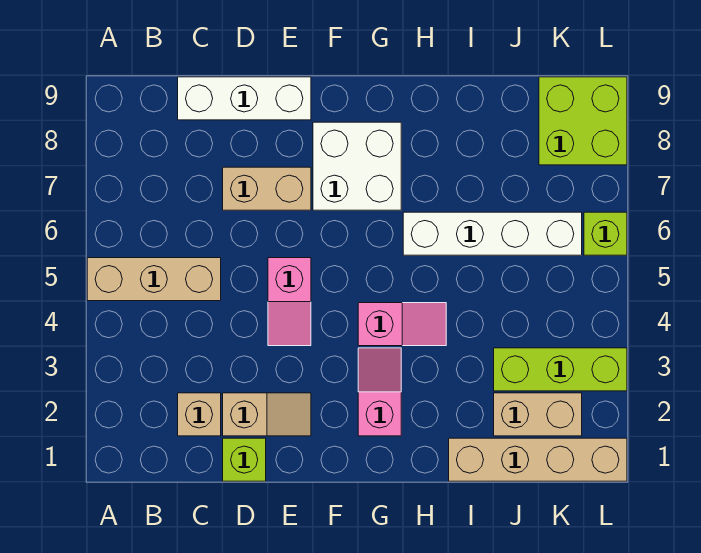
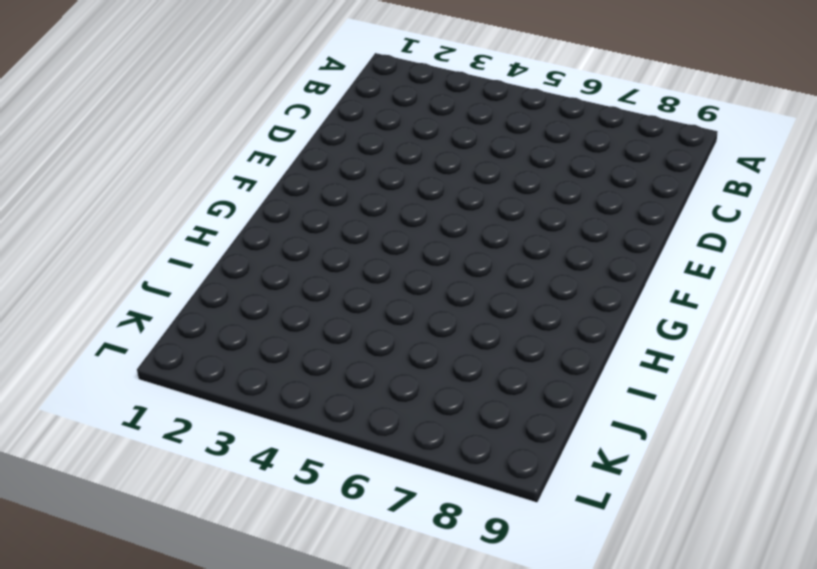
none -> tan 1x3 brick [87,258,221,301]
none -> tan 1x1 brick [178,393,221,436]
none -> white 1x3 brick [178,77,311,120]

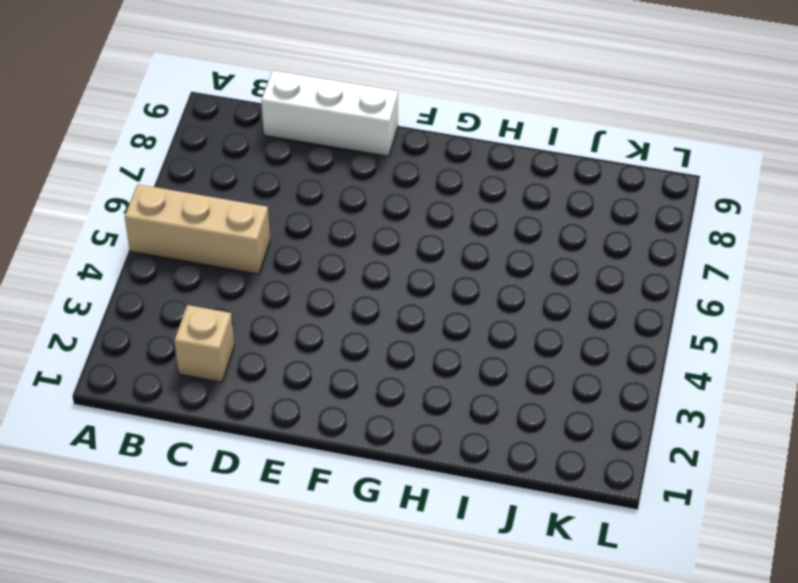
none -> lime 1x1 brick [223,438,266,481]
none -> tan 1x2 slope [223,393,311,436]
none -> tan 1x2 brick [223,167,311,210]

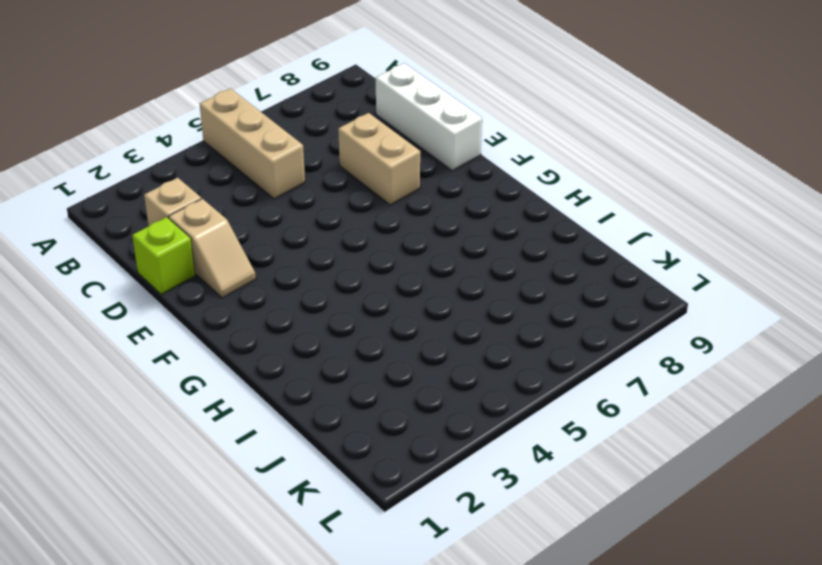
none -> pink 1x2 slope [268,258,311,346]
none -> white 2x2 brick [313,122,401,210]
none -> pink 1x2 slope [358,348,401,436]

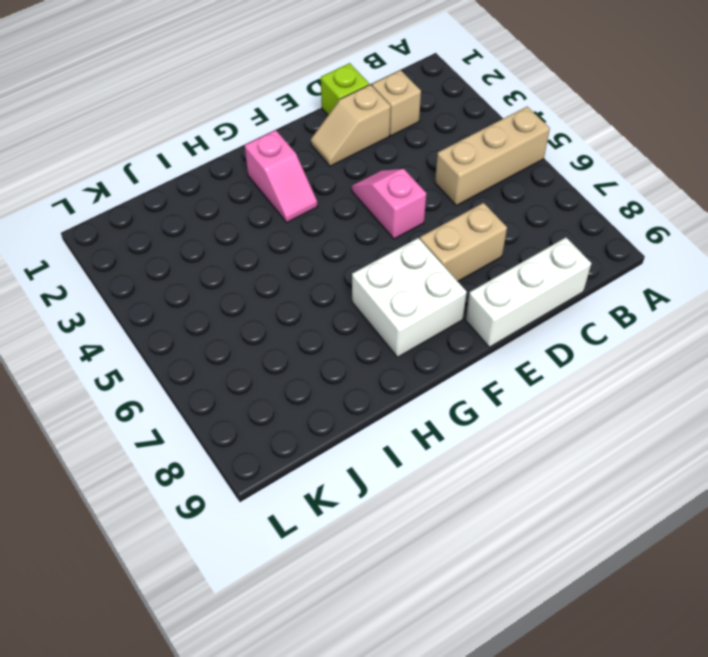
none -> pink 1x2 slope [358,303,446,346]
none -> white 1x4 brick [403,212,582,255]
none -> tan 1x4 brick [449,438,627,481]

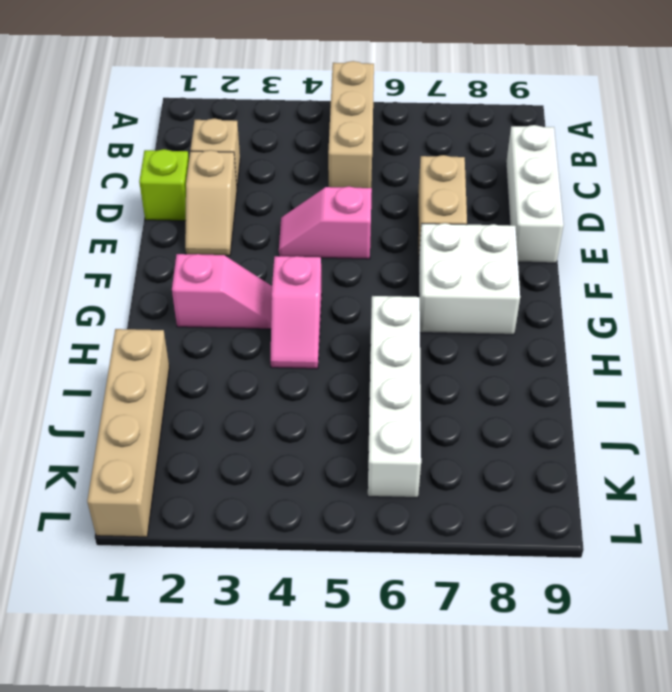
none -> tan 1x2 brick [494,393,582,436]
none -> lime 1x3 brick [494,348,627,391]
none -> lime 2x2 brick [539,77,627,165]

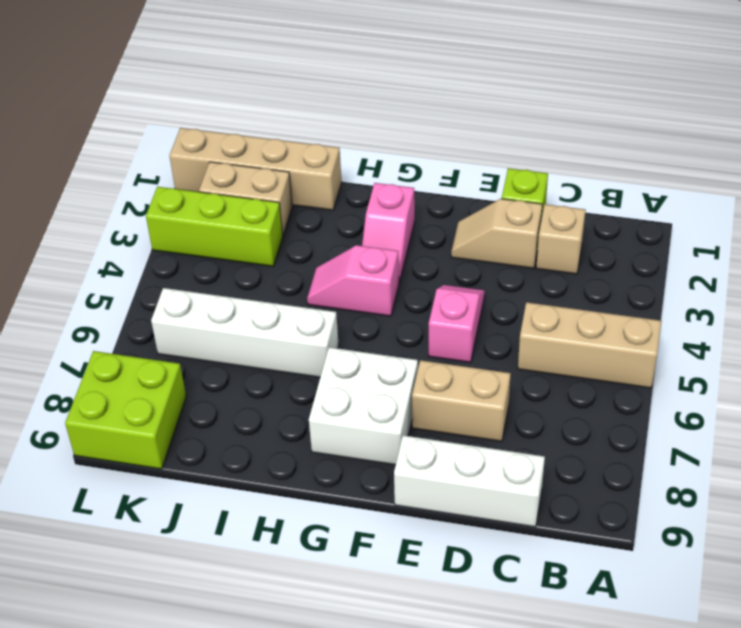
none -> lime 1x1 brick [584,212,627,255]

